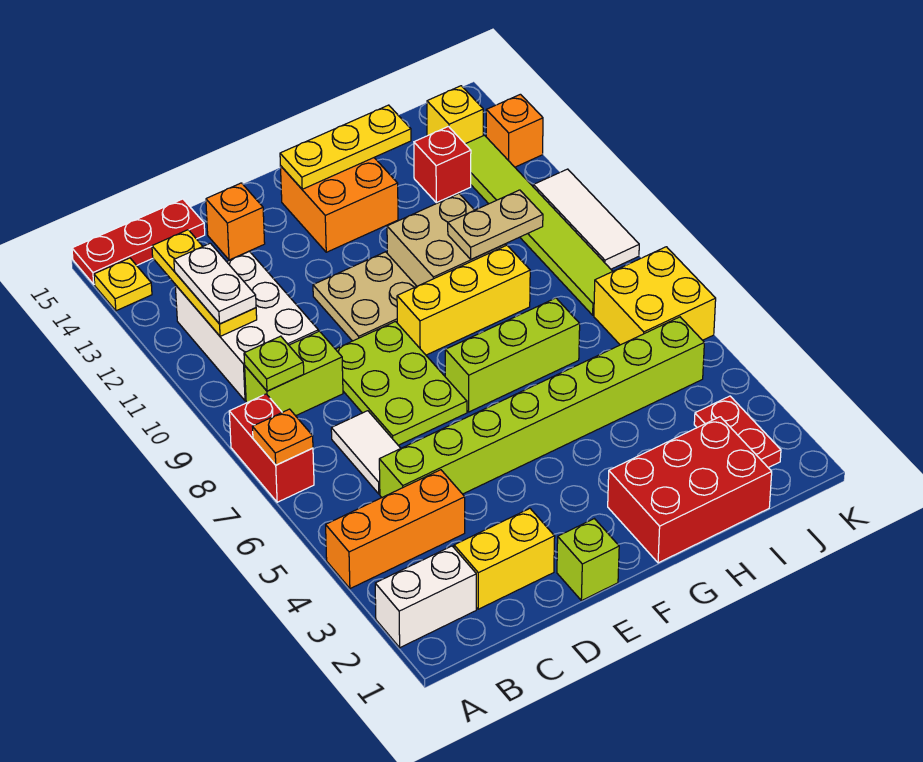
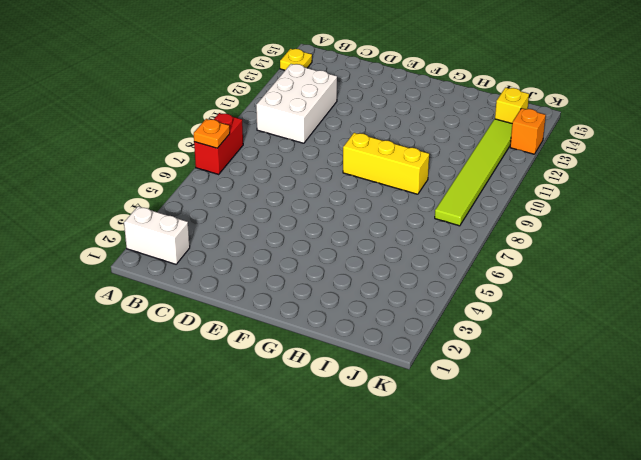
none -> orange 1x3 brick [326,470,465,589]
none -> red 1x3 plate [72,199,205,284]
none -> lime 1x2 brick [245,331,343,416]
none -> yellow 1x2 brick [454,509,555,609]

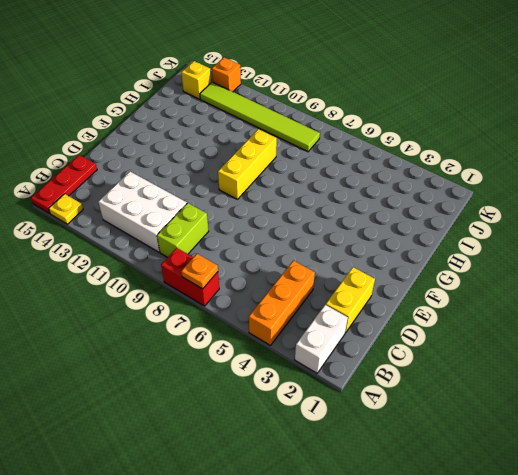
none -> lime 1x8 brick [379,317,704,497]
none -> white 1x2 tile [331,411,401,494]
none -> lime 2x3 plate [336,322,467,445]
none -> orange 1x1 brick [206,183,265,260]

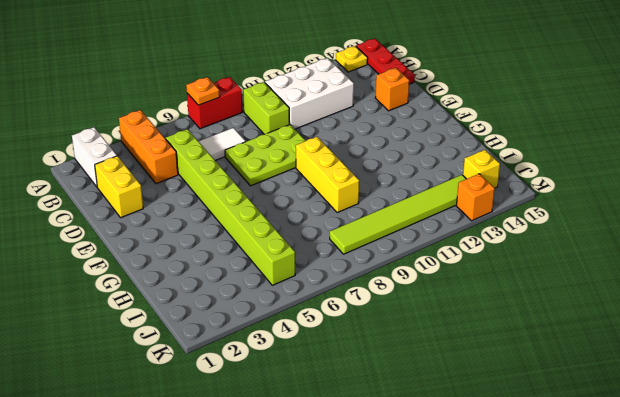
none -> lime 1x1 brick [557,519,619,601]
none -> tan 2x2 plate [313,252,417,341]
none -> lime 1x3 brick [445,298,580,412]
none -> orange 2x2 brick [280,158,398,252]

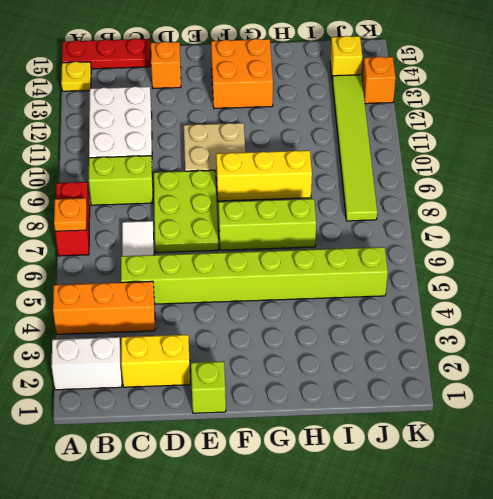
none -> red 2x3 brick [608,417,772,563]
none -> tan 2x2 brick [387,194,506,286]
none -> red 1x1 brick [414,127,471,203]
none -> red 1x2 plate [694,396,781,468]

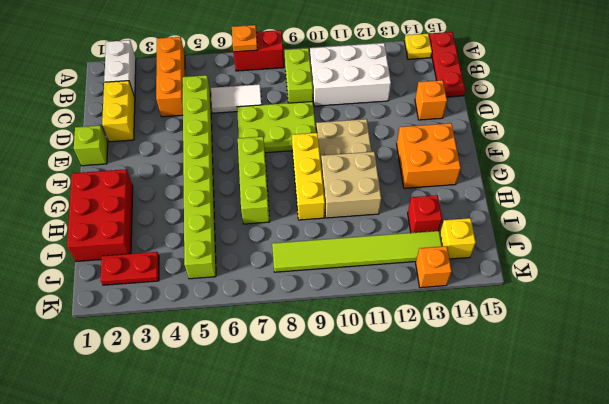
none -> yellow 2x2 brick [594,247,716,345]
none -> white 1x3 tile [533,169,639,269]
none -> lime 1x1 plate [244,336,304,391]
none -> yellow 1x3 plate [152,230,257,336]

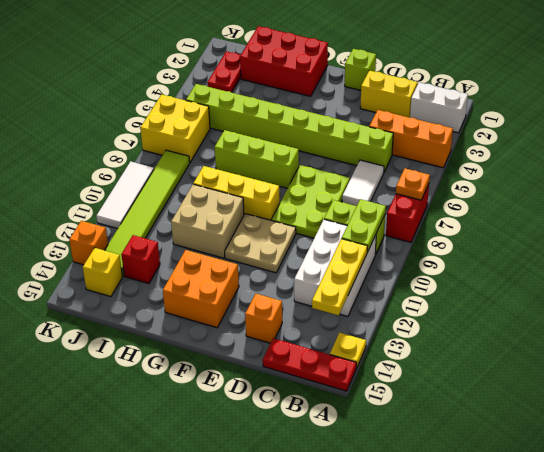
lime 1x2 plate [342,199,386,252] -> lime 1x1 plate [244,336,304,391]
none -> yellow 1x3 plate [280,105,411,189]
none -> tan 1x2 plate [448,190,543,259]
none -> white 1x2 plate [174,243,256,324]

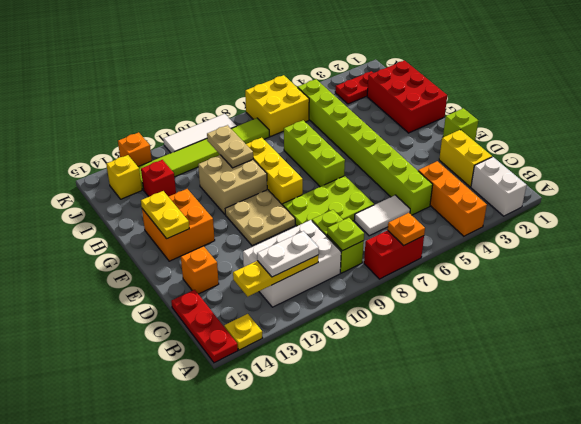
yellow 1x2 plate [141,191,189,239] -> yellow 1x3 plate [280,105,411,189]

